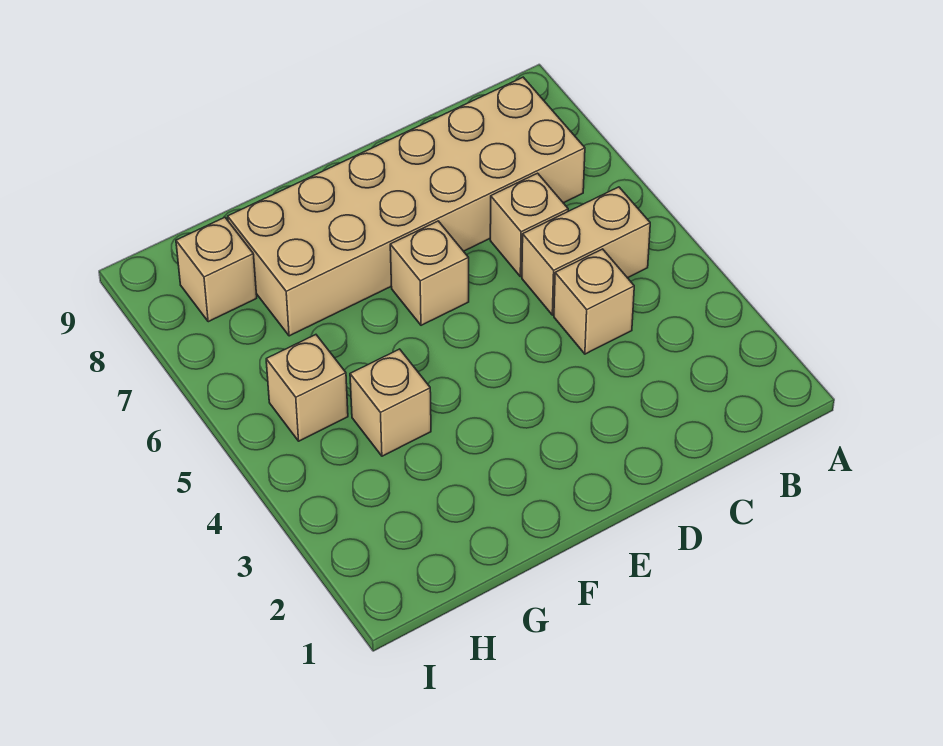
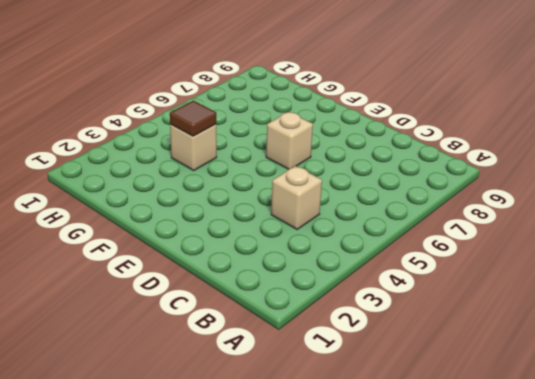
brown 1x1 tile [170,101,216,136] -> none
none -> tan 1x2 brick [522,187,650,315]
none -> tan 2x6 brick [228,77,585,336]

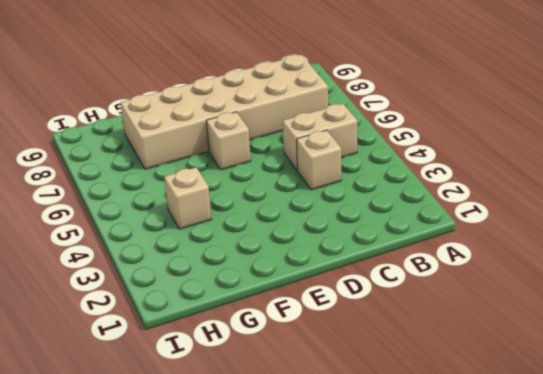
none -> tan 1x1 brick [490,173,568,277]
none -> tan 1x1 brick [266,335,348,441]

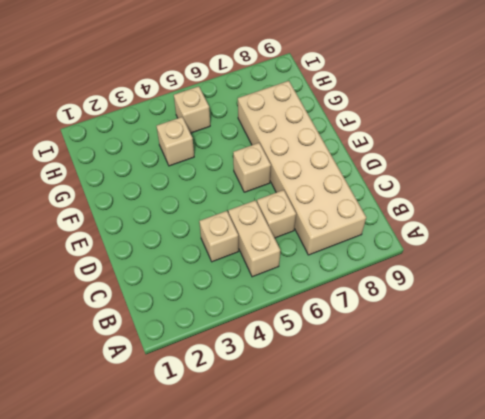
none -> tan 1x1 brick [176,217,257,322]

